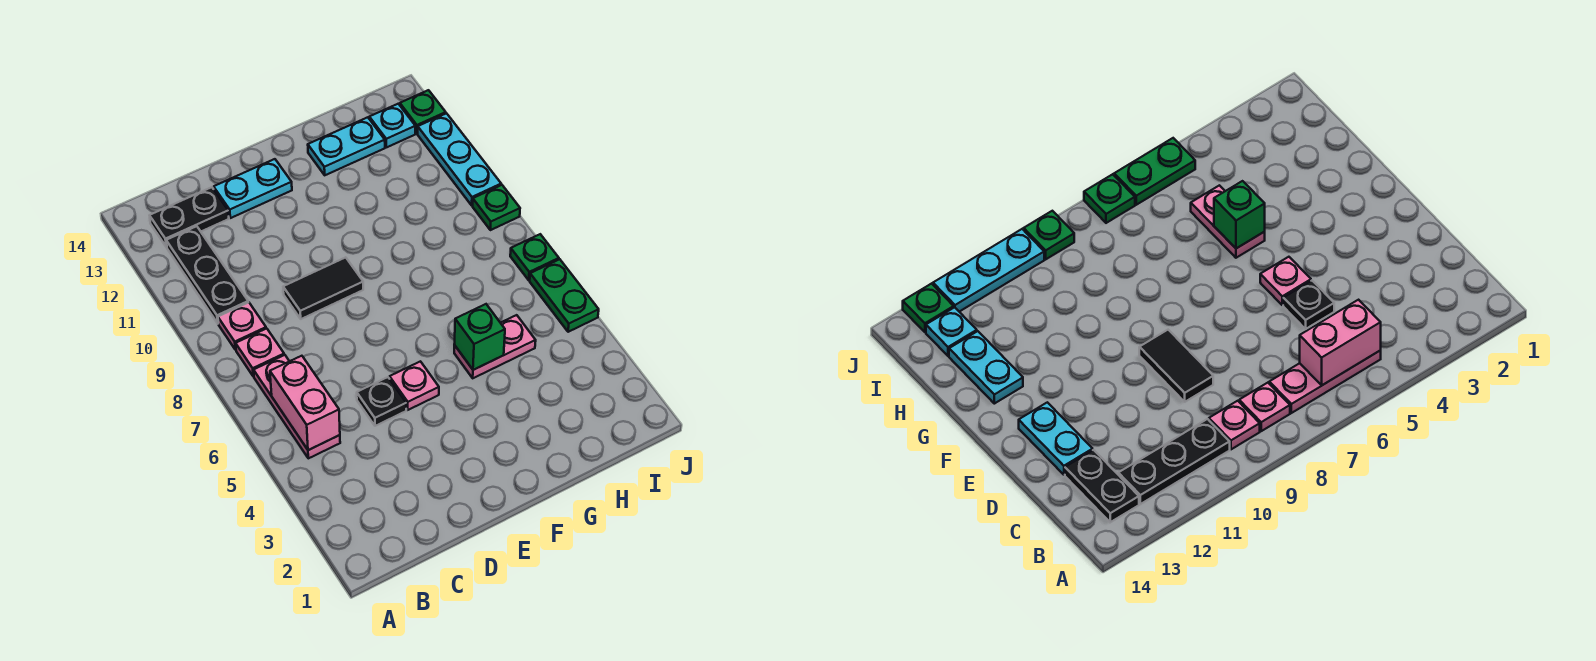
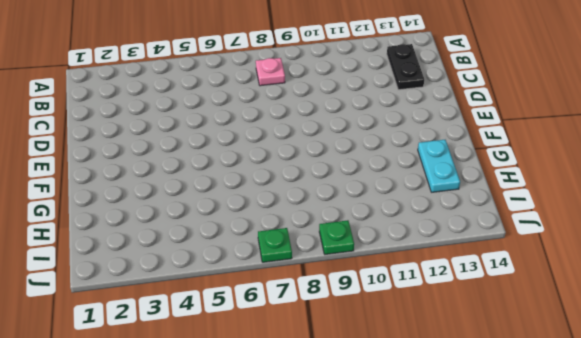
none -> pink 1x3 plate [254,355,340,458]
none -> pink 1x1 plate [218,302,266,350]
none -> black 1x3 plate [166,226,248,323]

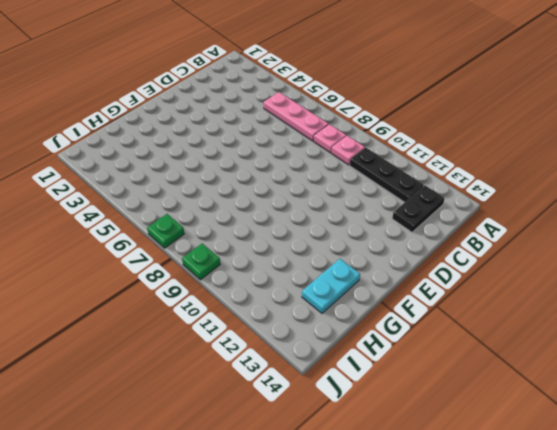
none -> black 1x1 plate [357,377,406,426]
none -> black 1x2 tile [283,257,363,319]
none -> cyan 1x2 plate [214,159,292,218]

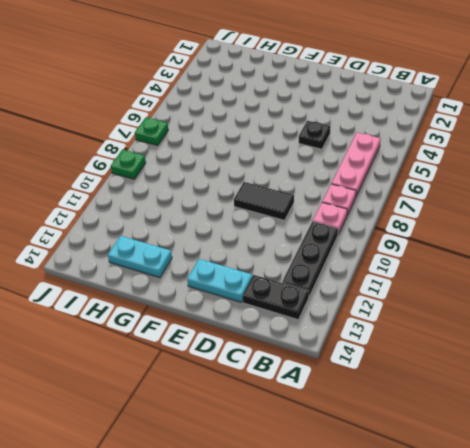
none -> pink 1x1 plate [390,361,439,410]
none -> pink 1x2 plate [454,315,536,378]
none -> cyan 1x1 plate [369,104,415,147]

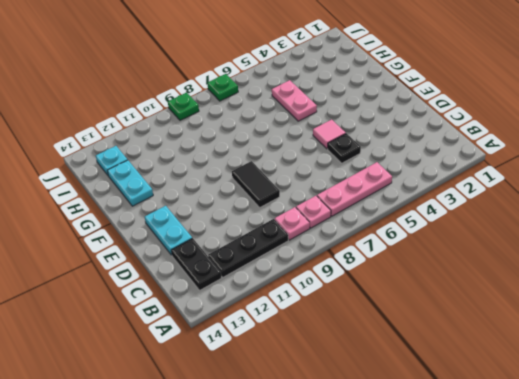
pink 1x1 tile [313,120,346,149] -> pink 1x1 plate [390,361,439,410]
none -> green 1x2 plate [530,259,599,332]
none -> cyan 1x3 plate [418,113,501,205]
none -> green 1x1 plate [400,90,446,134]

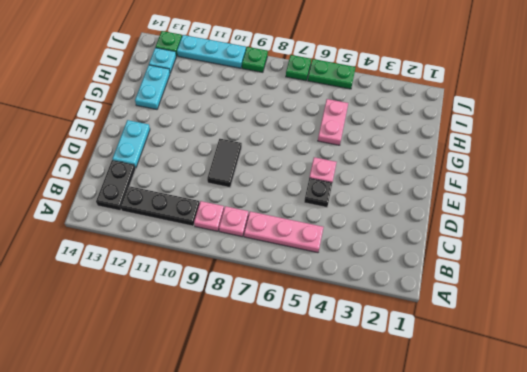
none -> pink 1x2 brick [270,356,340,450]
none -> green 1x1 brick [454,304,505,370]

